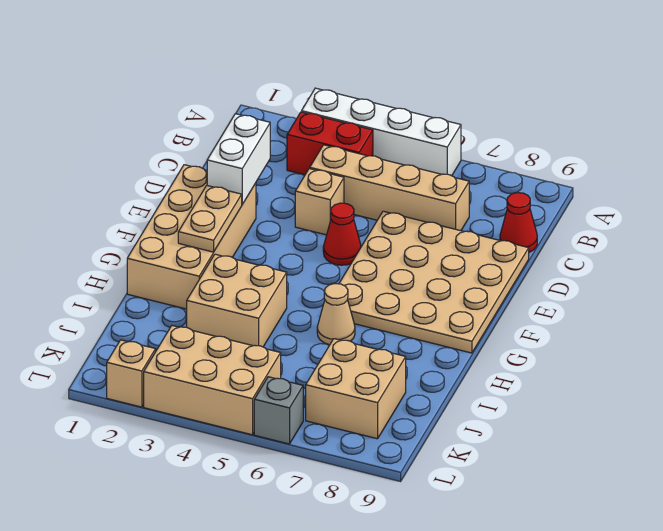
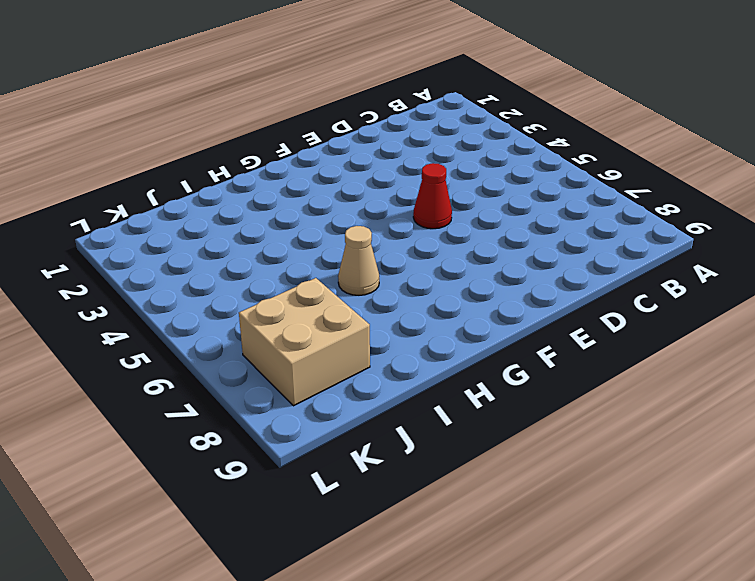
none -> white 1x4 brick [302,88,461,176]
none -> red 1x2 brick [287,112,373,175]
none -> tan 1x4 brick [310,145,469,231]

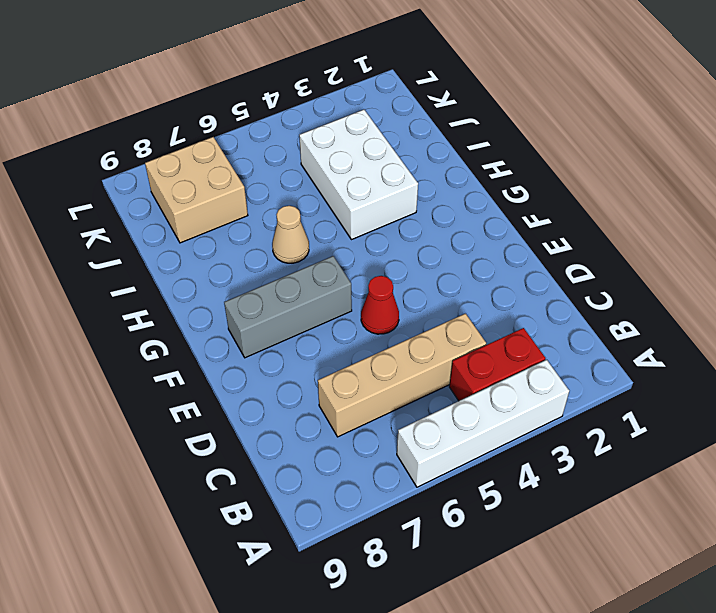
grey 1x3 brick [224,256,352,358] -> tan 4x4 plate [339,211,529,353]
white 2x3 brick [299,110,418,240] -> tan 2x2 brick [187,254,287,347]
none -> red 1x1 cone [500,193,537,252]
none -> tan 1x1 brick [295,169,344,235]
none -> tan 2x4 brick [127,165,256,309]

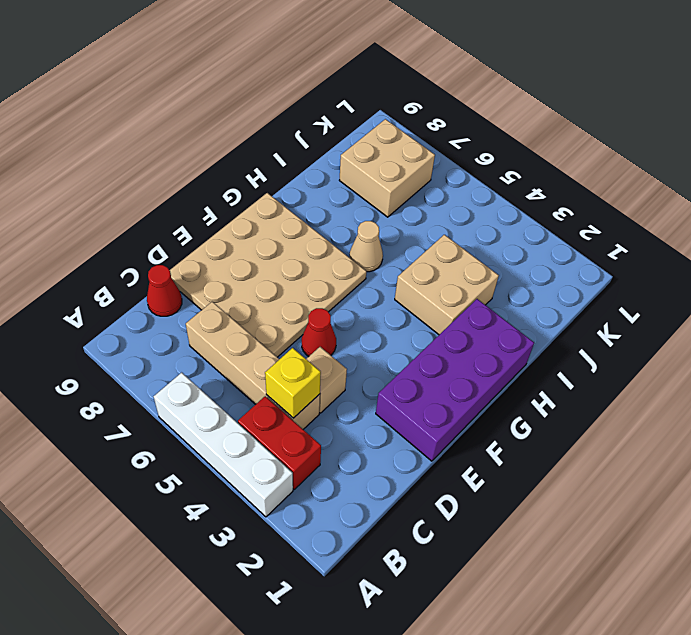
yellow 1x1 brick [265,348,321,418] -> none
purple 2x4 brick [376,299,534,461] -> tan 2x4 brick [127,165,256,309]
none -> tan 2x3 brick [144,326,281,435]
none -> tan 1x1 brick [107,340,156,407]
none -> grey 1x1 brick [254,377,303,444]

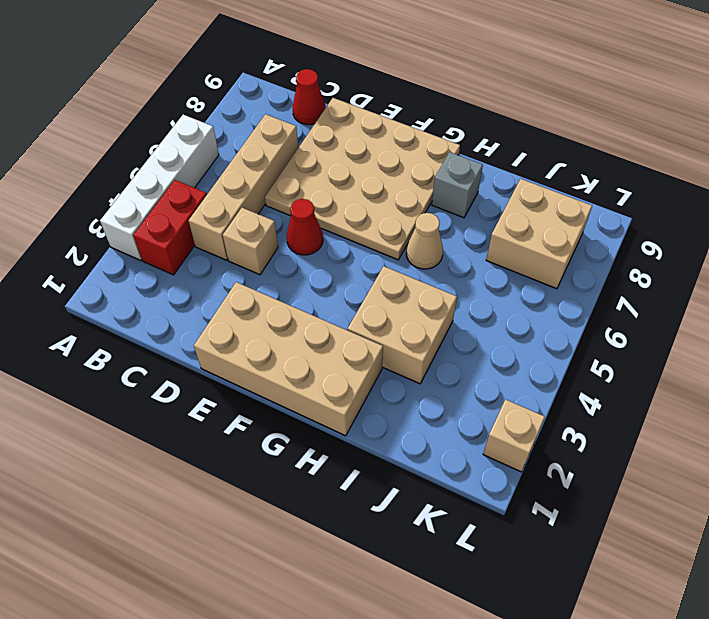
grey 1x1 brick [432,152,483,218] -> grey 1x1 brick moved to [254,377,303,444]
none -> tan 2x3 brick [144,326,281,435]
none -> white 1x2 brick [207,114,270,204]
none -> tan 1x2 plate [178,186,242,252]

